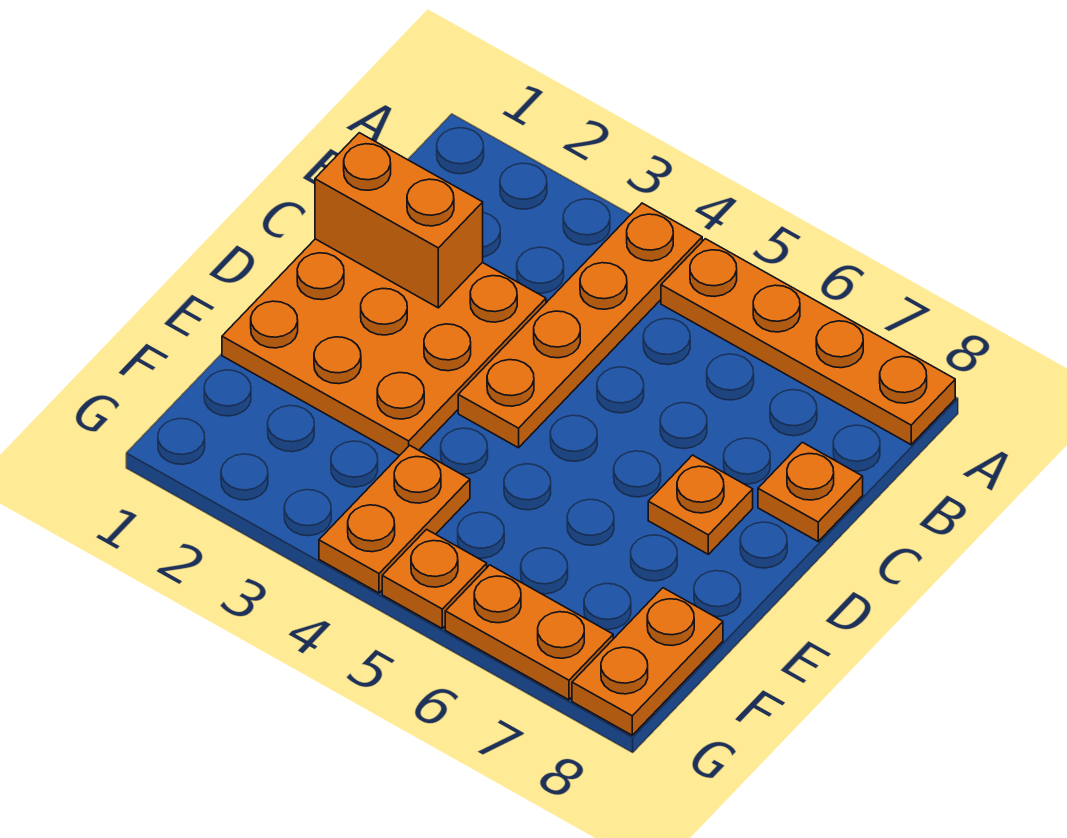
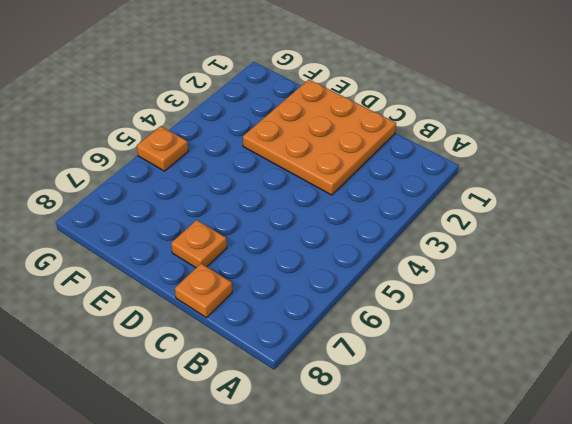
none -> orange 1x4 plate [458,203,702,448]
none -> orange 1x4 plate [661,239,955,445]

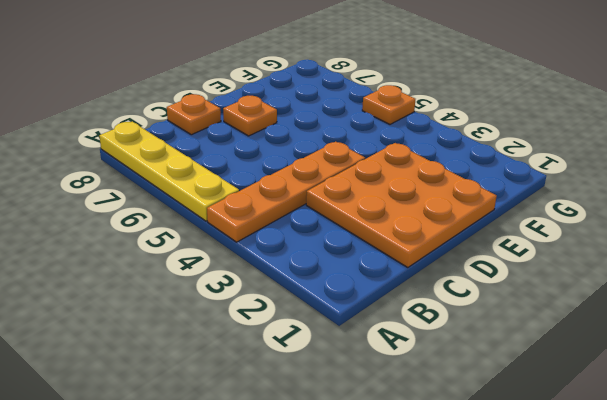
yellow 1x4 plate [99,122,239,221] -> orange 1x4 plate [661,239,955,445]
none -> orange 1x2 plate [319,445,470,593]
none -> orange 1x2 plate [572,588,723,735]

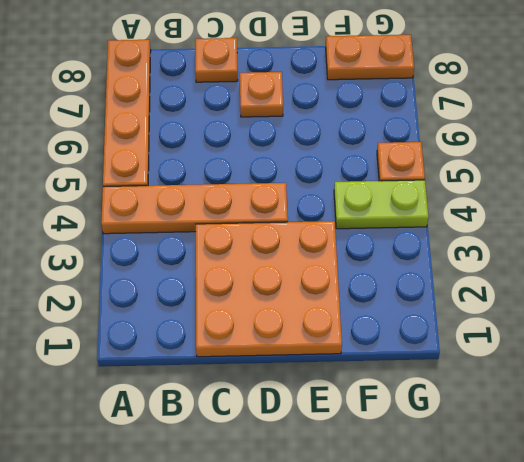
lime 1x2 plate [334,180,429,229] -> orange 1x2 plate [319,445,470,593]
none -> orange 1x2 plate [445,565,613,700]
none -> orange 1x2 brick [315,133,483,308]

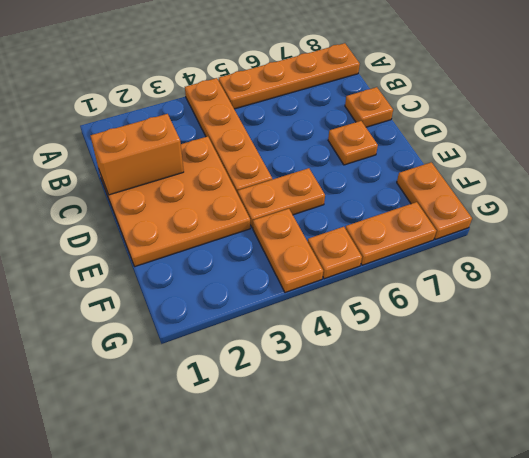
orange 1x2 plate [238,168,325,228] -> none

